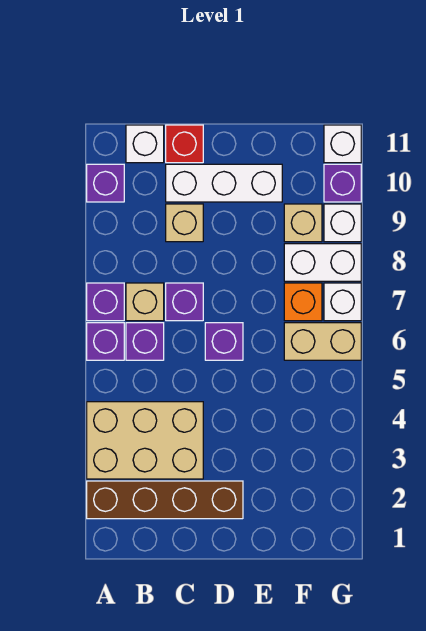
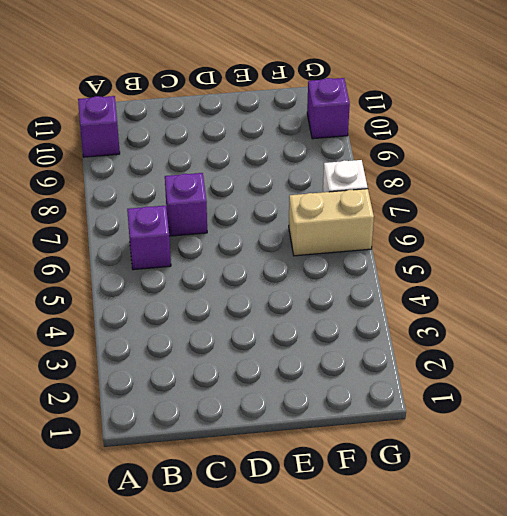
none -> brown 1x4 brick [87,481,243,519]
none -> tan 2x3 brick [87,402,203,479]
none -> purple 1x1 brick [87,323,124,360]

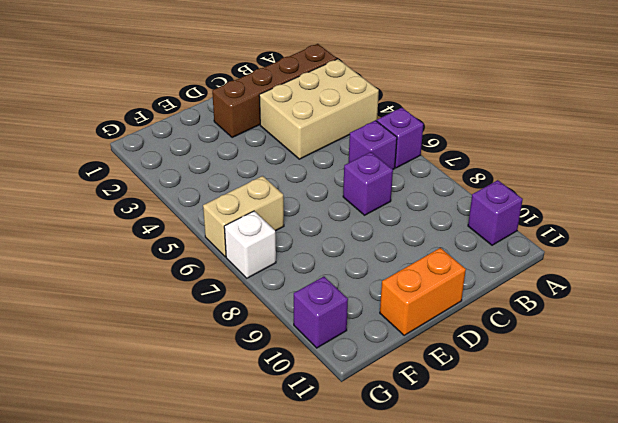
orange 1x2 brick [380,248,466,336] -> none
none -> purple 1x1 brick [87,283,124,321]
none -> tan 1x1 brick [126,283,164,321]
none -> white 1x1 brick [126,125,164,163]

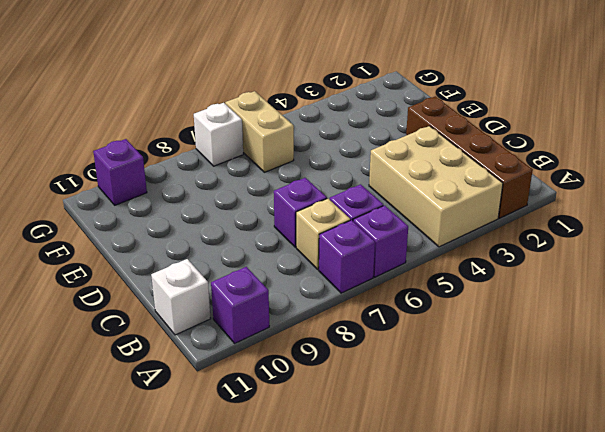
none -> tan 1x1 brick [166,204,203,242]
none -> white 1x3 brick [166,164,282,202]
none -> red 1x1 brick [166,125,203,163]

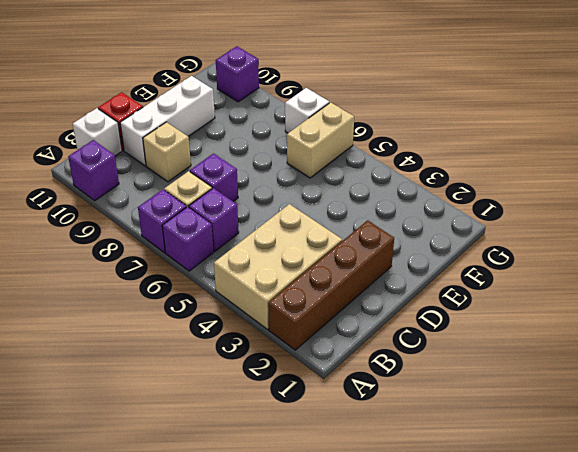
none -> purple 1x1 brick [205,323,243,360]
none -> orange 1x1 brick [284,283,322,321]
none -> white 1x2 brick [284,244,361,281]

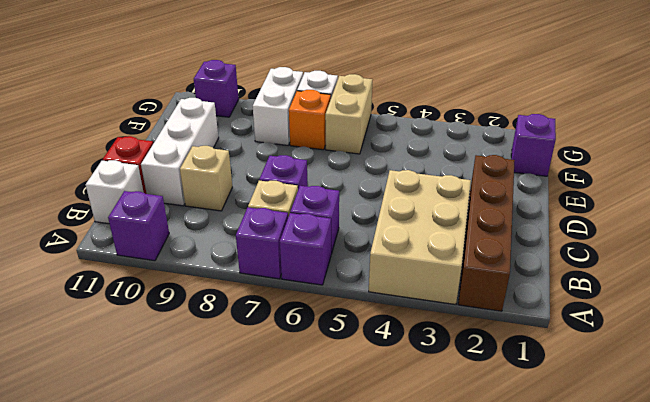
purple 1x1 brick [511,114,556,176] -> purple 1x1 brick moved to [205,323,243,360]
none -> tan 1x1 brick [284,204,322,242]
none -> white 1x1 brick [324,204,361,242]
none -> white 1x1 brick [324,125,361,163]

